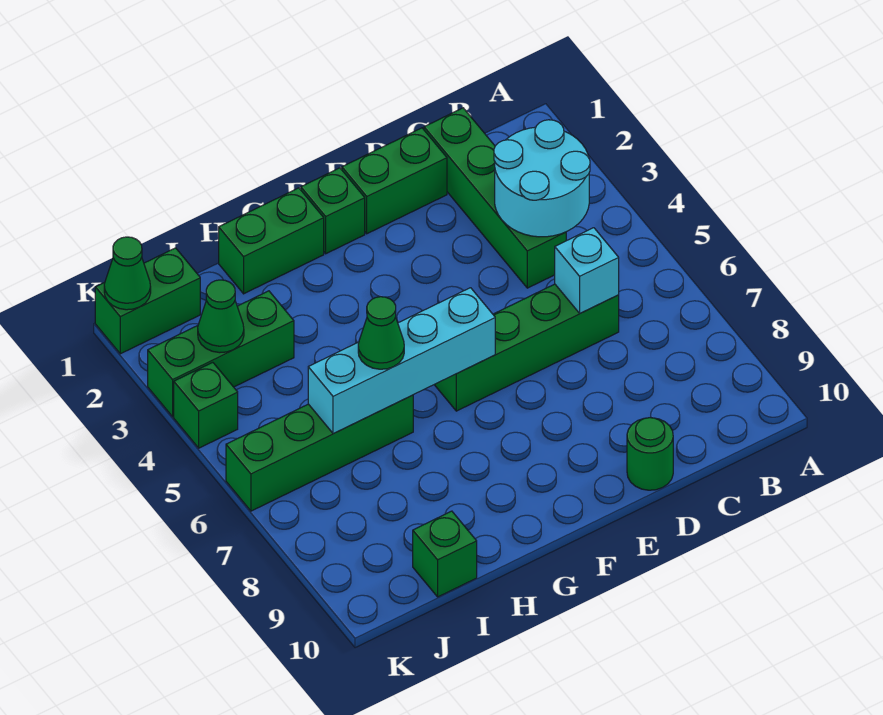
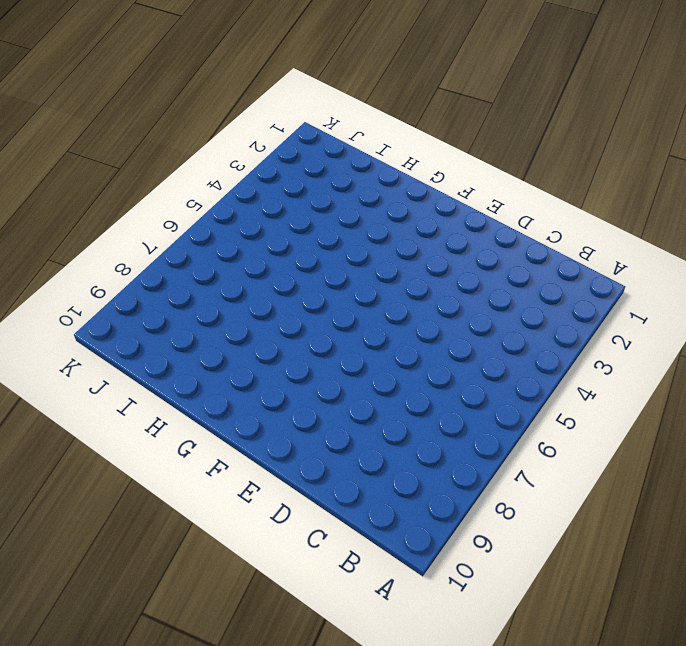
none -> green 1x4 brick [424,108,566,288]
none -> green 1x4 brick [434,284,619,411]
none -> green 1x2 brick [342,128,447,234]

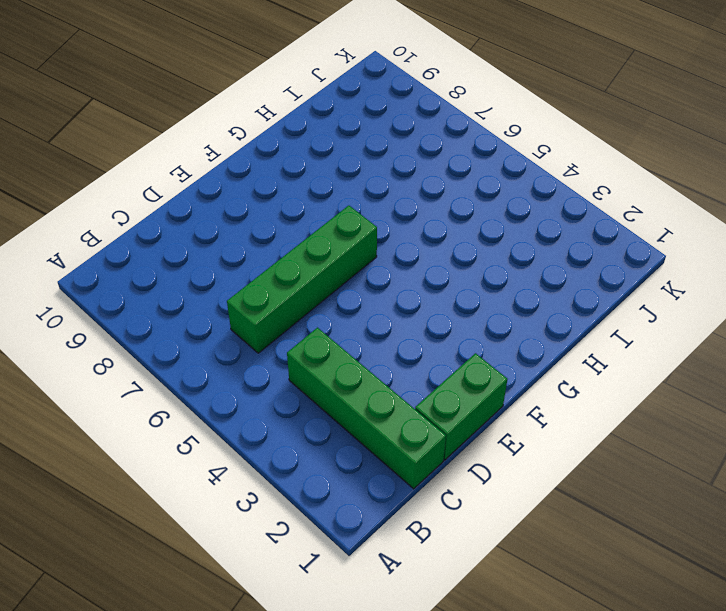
none -> green 1x1 round brick [627,418,673,490]
none -> green 1x1 brick [301,168,365,254]
none -> green 1x2 brick [219,188,324,294]

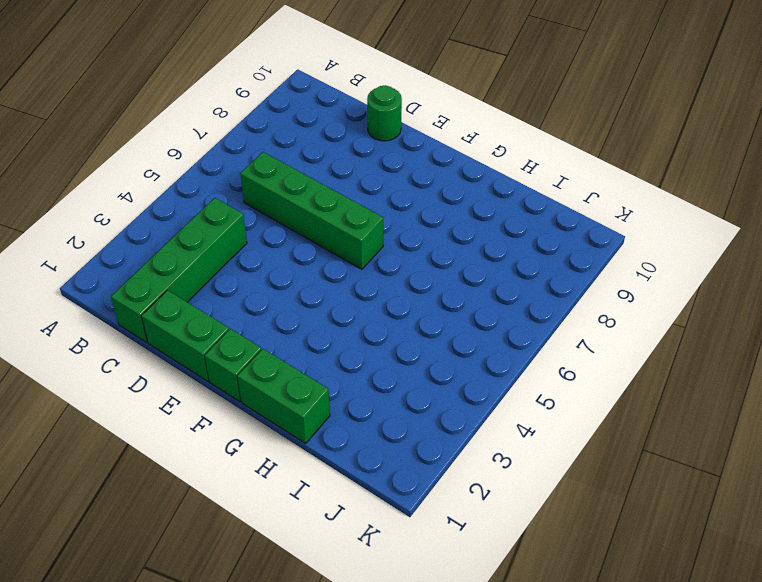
none -> green 1x4 brick [226,395,413,511]
none -> green 1x3 brick [148,291,294,417]
none -> green 1x1 brick [413,511,477,597]

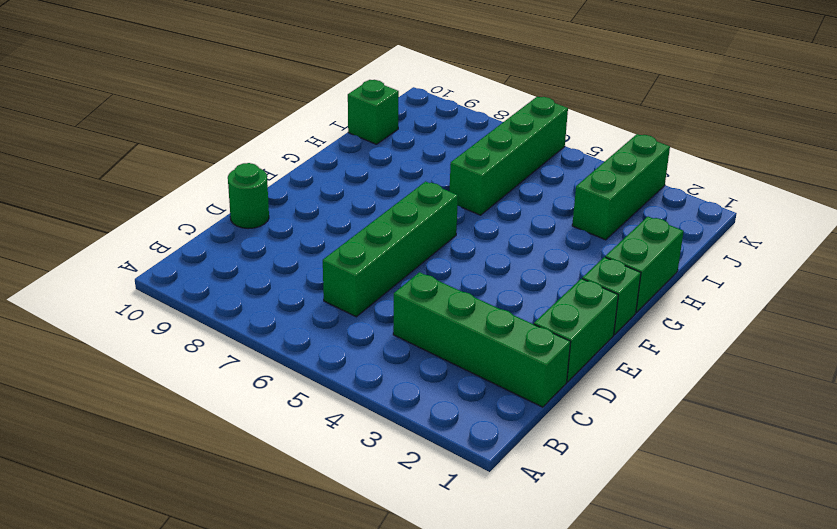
none -> green 1x2 brick [95,248,200,354]
none -> green 1x1 brick [174,362,238,448]
none -> cyan 2x2 round brick [494,120,590,237]

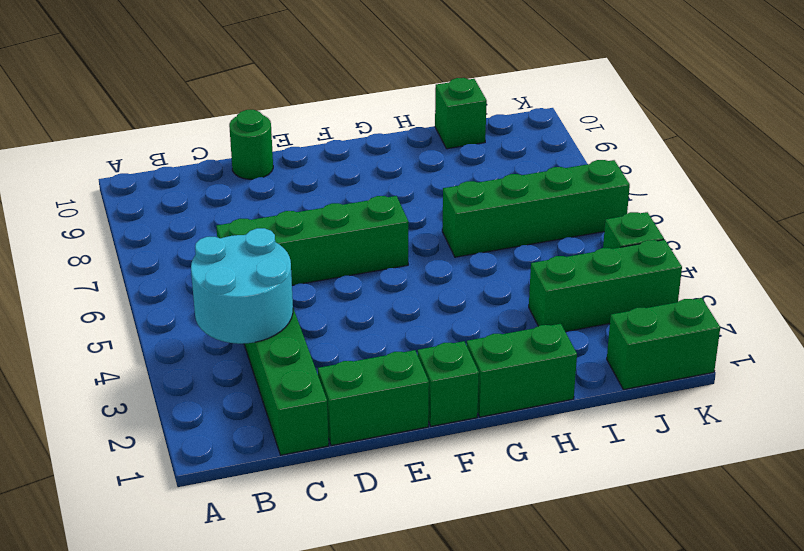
none -> cyan 1x1 brick [555,228,619,313]
none -> cyan 1x4 brick [308,288,495,434]
none -> green 1x1 cone [198,280,244,353]

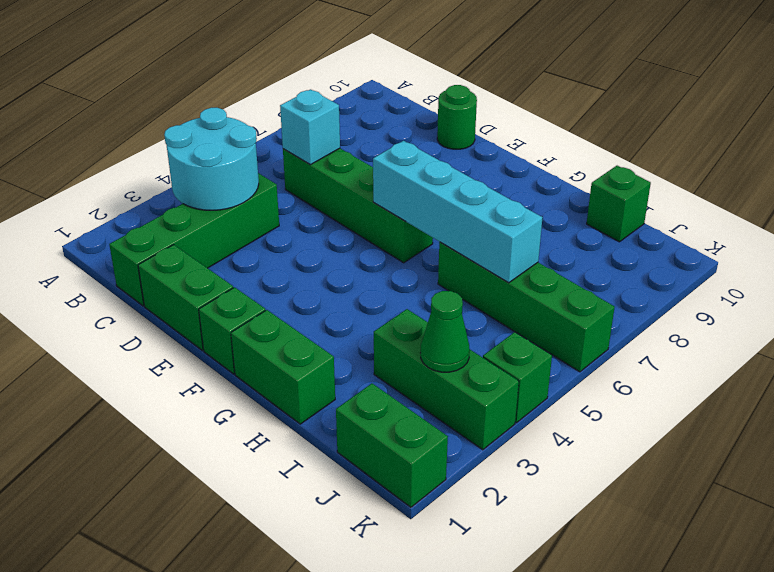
none -> green 1x1 cone [104,237,151,310]
none -> green 1x1 cone [358,297,404,369]

